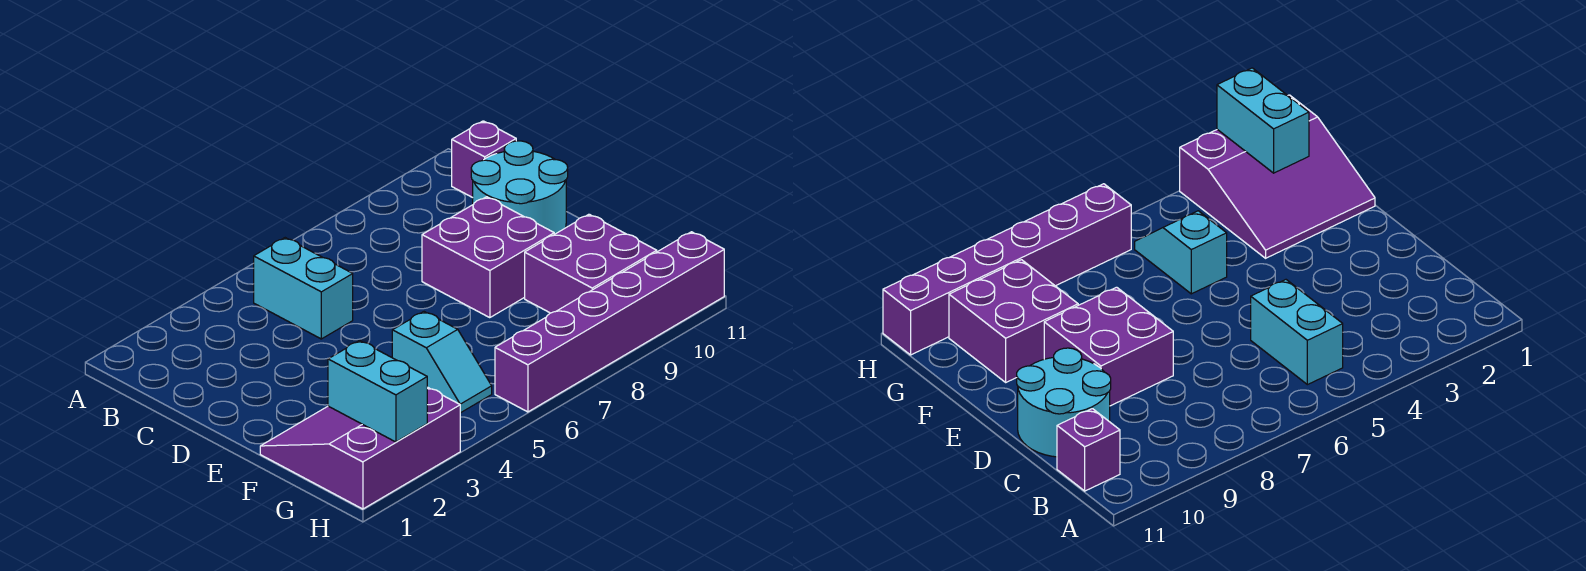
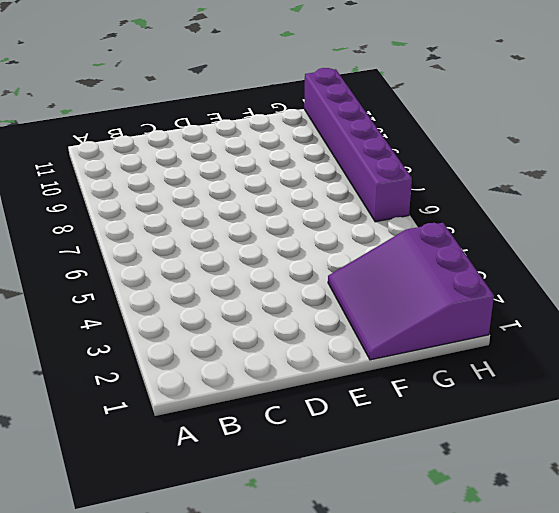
none -> cyan 1x2 brick [254,238,353,339]
none -> purple 1x1 brick [452,121,516,198]

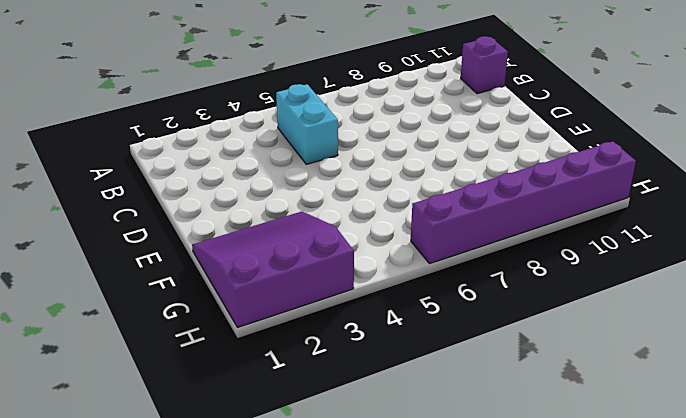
none -> cyan 2x2 round brick [471,141,568,234]
none -> purple 2x2 brick [422,197,554,318]

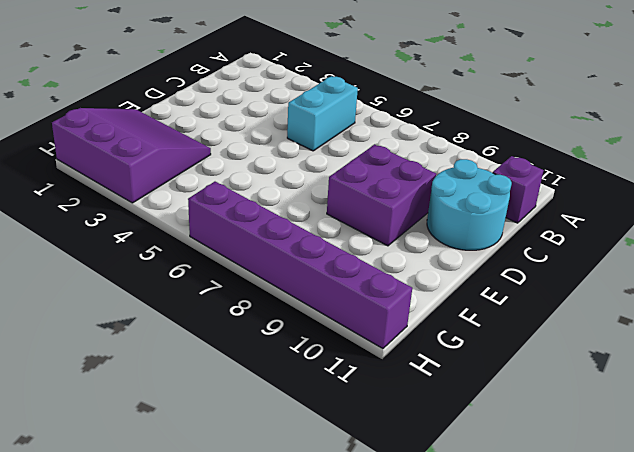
none -> cyan 1x2 slope [392,312,492,413]
none -> purple 2x2 brick [525,214,657,313]

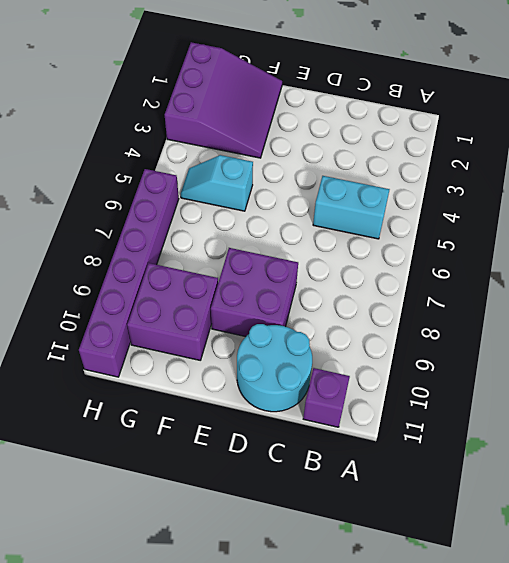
none -> cyan 1x2 brick [328,341,427,442]

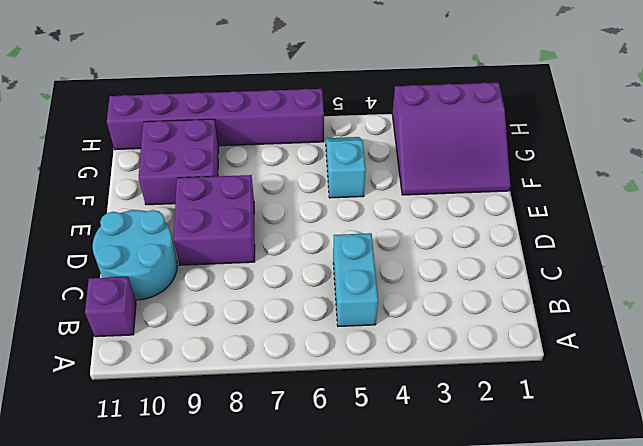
none -> cyan 1x2 brick [328,341,427,442]

